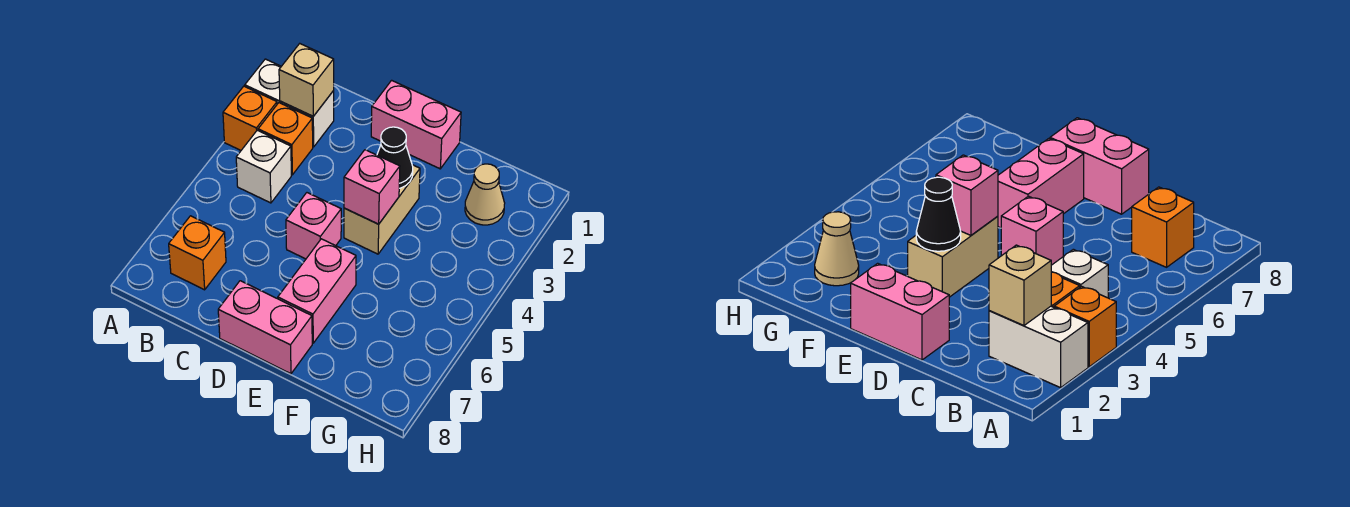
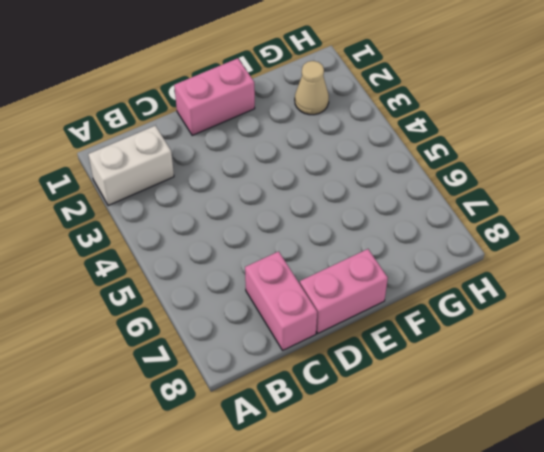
pink 1x2 brick [245,251,317,350] -> pink 1x2 brick moved to [278,239,356,343]
none -> orange 1x1 brick [223,86,277,150]
none -> orange 1x1 brick [258,103,313,175]
none -> white 1x1 brick [236,130,291,203]

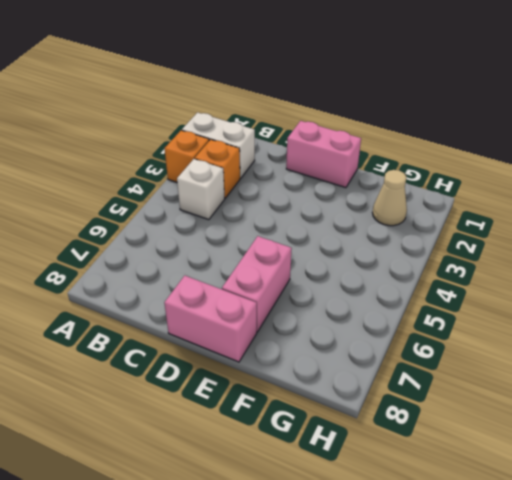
none -> orange 1x1 brick [169,216,226,290]
none -> pink 1x1 brick [286,193,341,259]
none -> tan 1x2 brick [344,165,420,254]

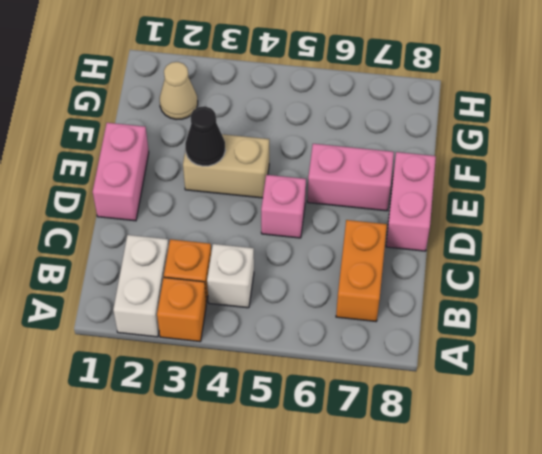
orange 1x2 brick [336,220,387,321] -> orange 1x1 brick [169,216,226,290]
none -> tan 1x1 brick [279,44,334,116]
none -> pink 1x1 brick [344,150,400,224]

